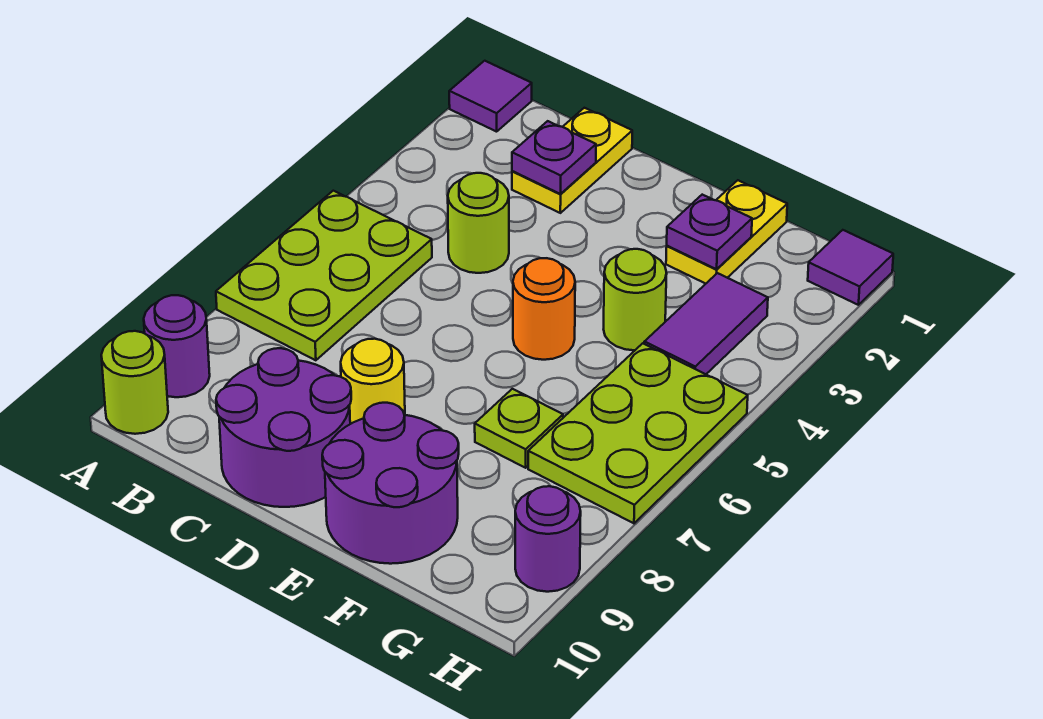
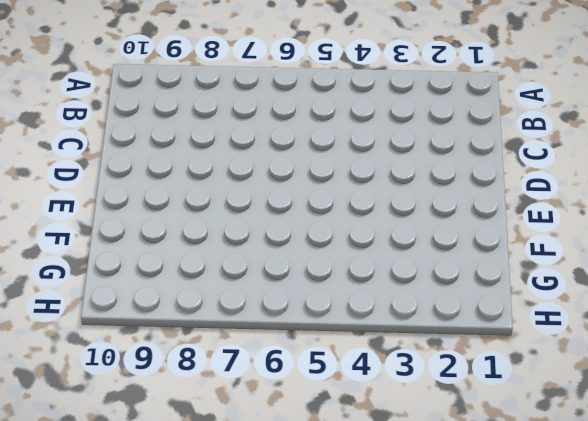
none -> purple 1x1 tile [449,61,532,132]
none -> lime 2x3 plate [216,191,432,360]
none -> purple 1x1 round brick [144,295,210,397]

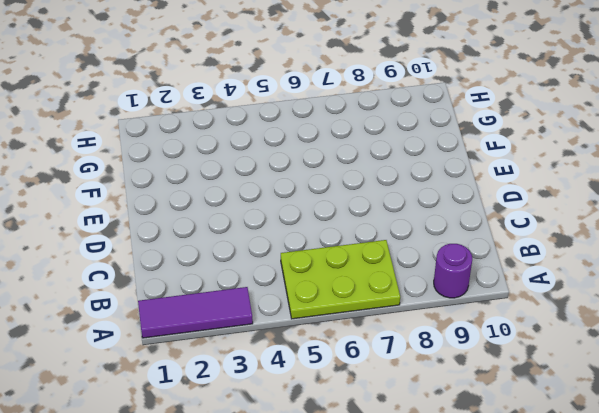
purple 1x3 tile [138,287,253,338] -> purple 1x1 tile [449,61,532,132]
none -> lime 1x1 round brick [101,331,168,434]
none -> yellow 1x2 plate [512,108,632,213]
none -> lime 1x1 round brick [448,173,509,273]

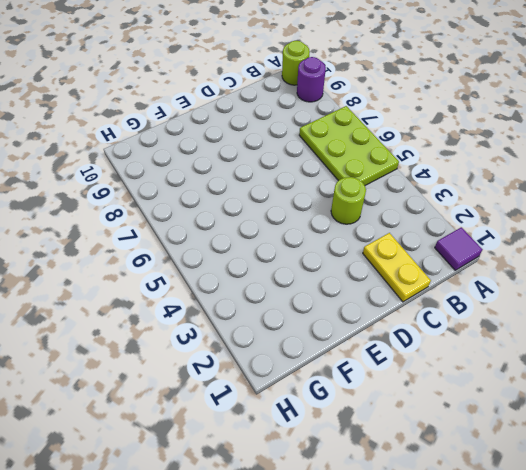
none -> purple 2x2 round brick [216,348,351,507]
none -> yellow 1x1 round brick [341,339,405,424]
none -> orange 1x1 round brick [513,258,575,360]

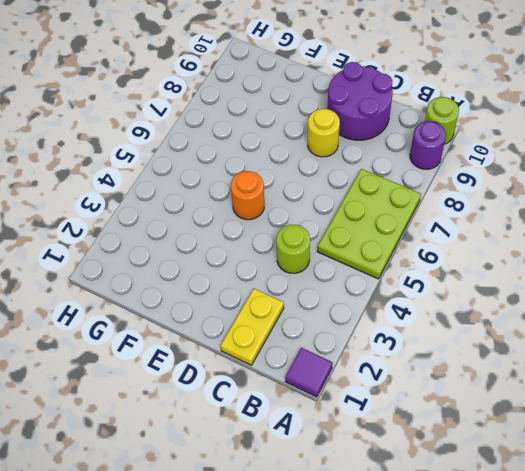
none -> purple 2x2 round brick [322,403,459,564]
none -> yellow 1x2 plate [666,180,787,284]
none -> lime 1x1 round brick [604,249,667,350]

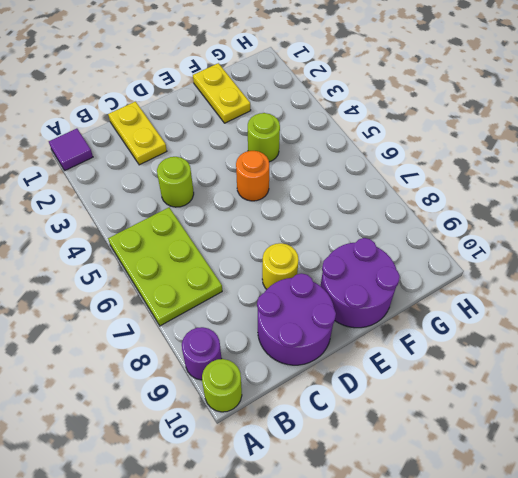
none -> lime 1x1 plate [475,389,563,468]
none -> purple 1x2 tile [644,273,768,374]
none -> lime 2x3 plate [528,343,748,523]

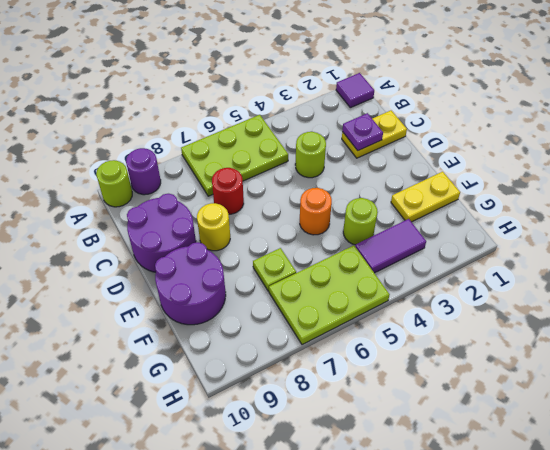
red 1x1 round brick [212,168,244,214] -> none
none -> purple 1x1 tile [808,230,893,305]
none -> purple 1x1 round brick [515,486,581,592]
none -> purple 1x1 plate [667,195,752,269]

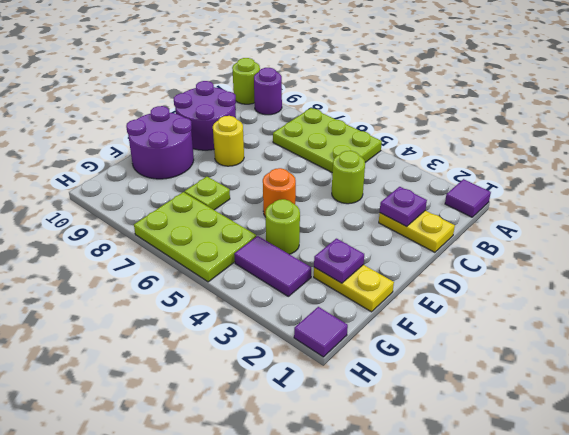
none -> purple 1x1 round brick [515,486,581,592]

